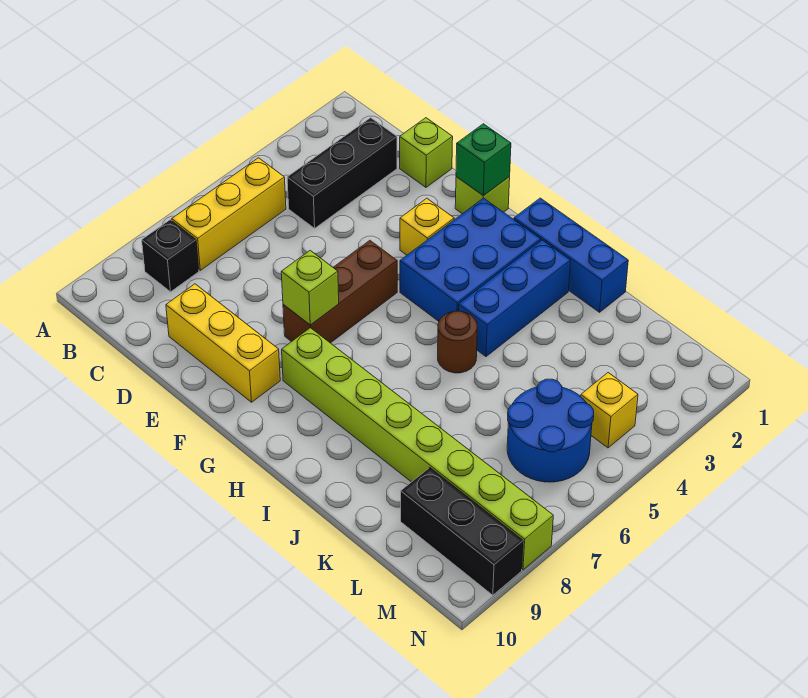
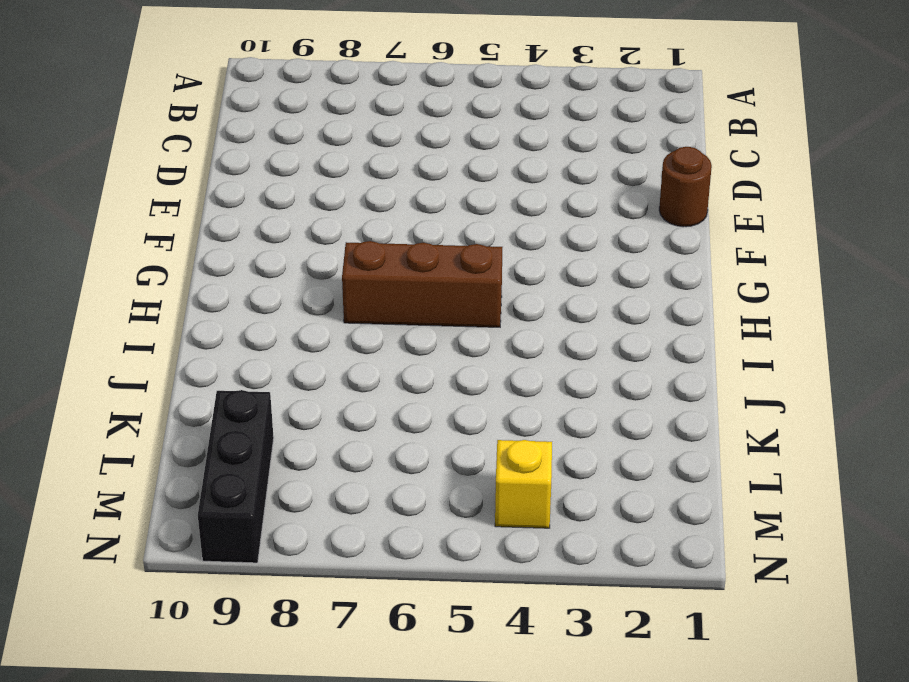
brown 1x1 round brick [659,147,712,227] -> brown 1x1 round brick moved to [438,311,477,373]
brown 1x3 brick [342,241,502,327] -> brown 1x3 brick moved to [283,240,397,343]
none -> yellow 1x3 brick [172,158,286,270]
none -> black 1x1 brick [142,220,199,292]
none -> black 1x3 brick [287,118,397,228]

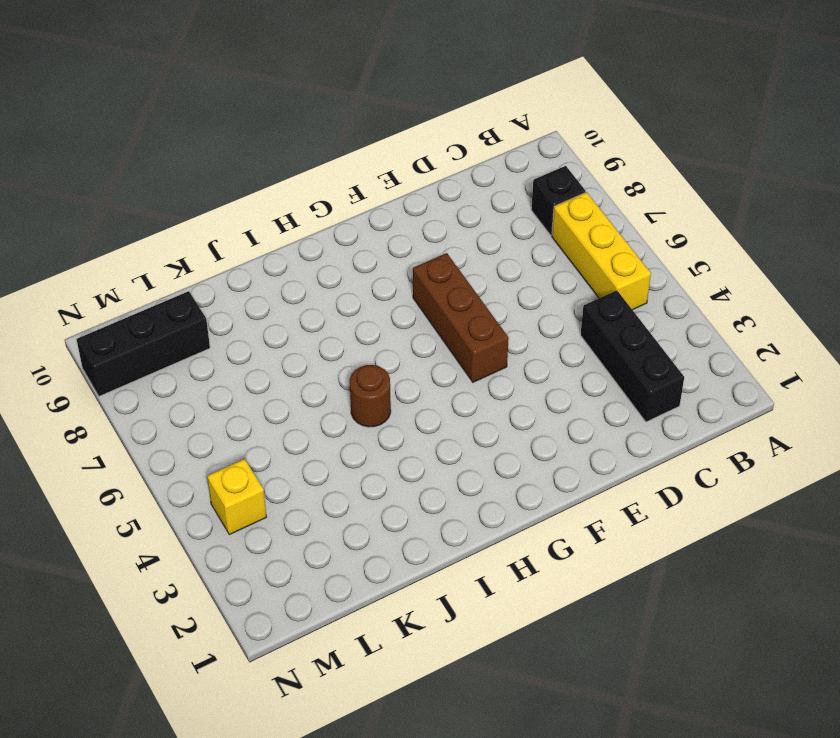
none -> lime 1x1 brick [400,118,453,187]
none -> yellow 1x3 brick [166,284,280,402]
none -> lime 1x1 brick [455,177,510,214]

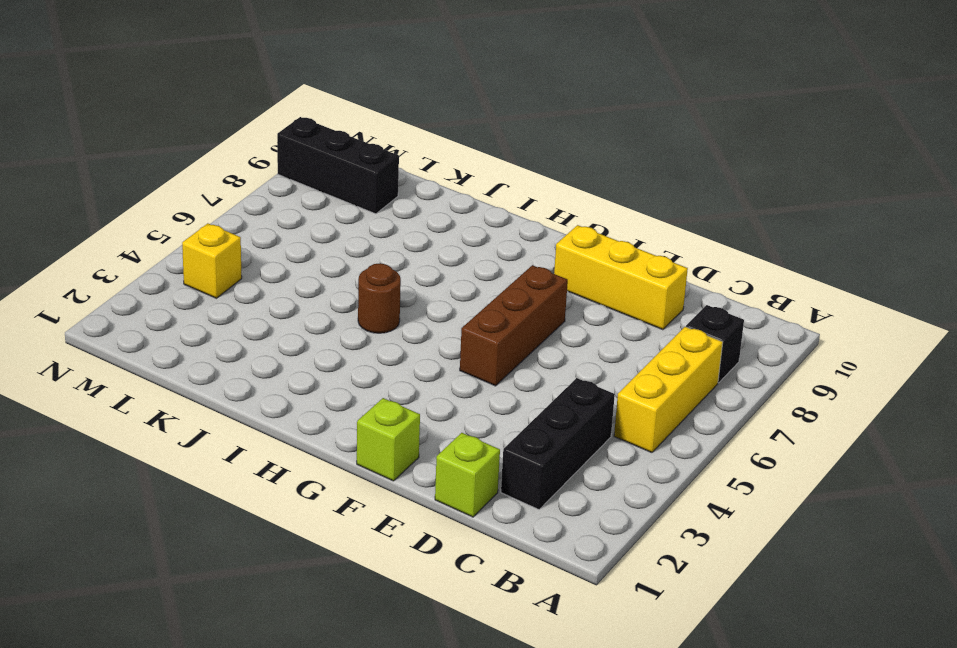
none -> yellow 1x1 brick [400,198,454,255]
none -> blue 2x3 brick [400,198,541,321]
none -> lime 1x8 brick [282,328,553,570]

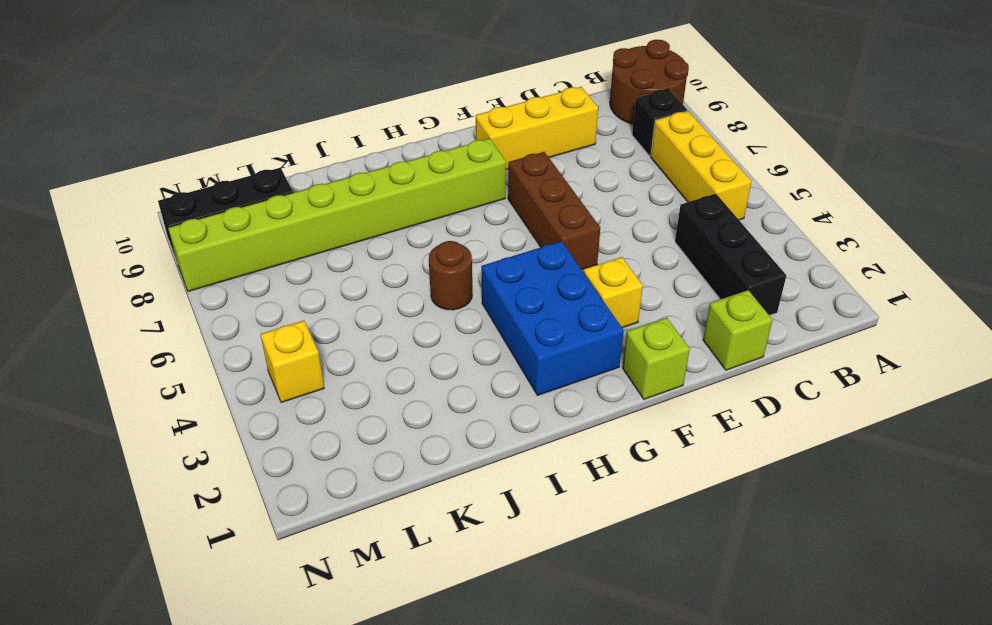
brown 2x2 round brick [610,40,689,124] -> none
none -> blue 1x3 brick [514,198,628,312]
none -> blue 1x3 brick [459,240,571,357]
none -> blue 2x2 round brick [507,379,594,482]

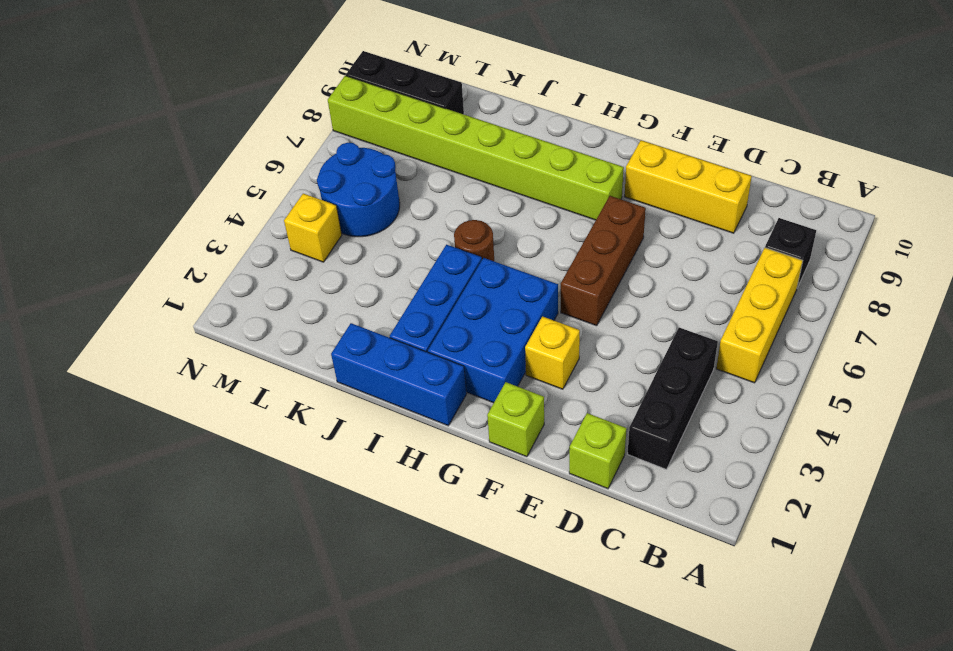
none -> green 1x1 brick [456,124,511,196]
none -> lime 1x1 brick [281,251,339,325]

